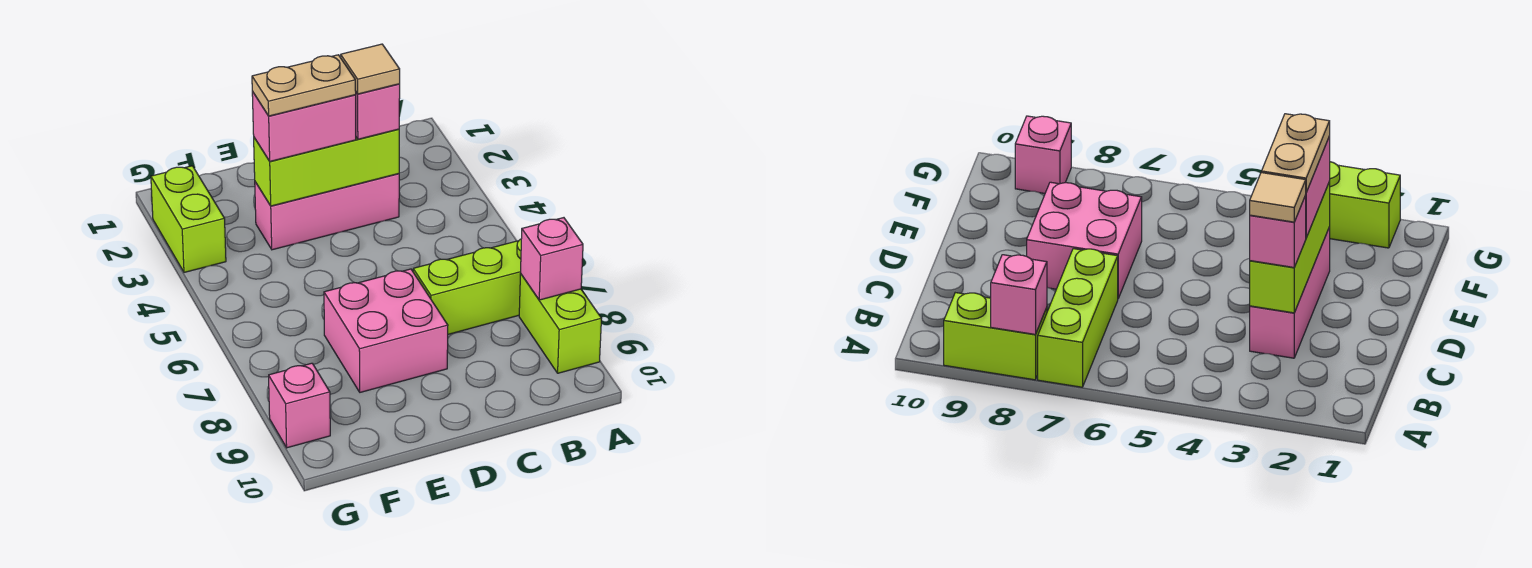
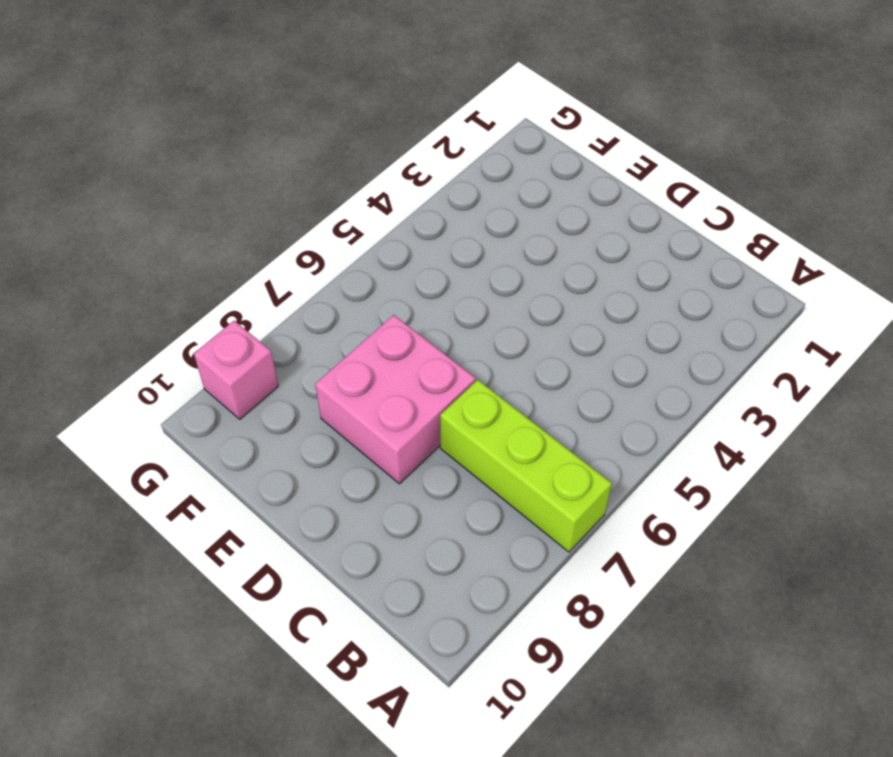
none -> lime 1x2 brick [519,274,602,373]
none -> pink 1x3 brick [255,174,399,250]
none -> lime 1x2 brick [151,166,226,272]

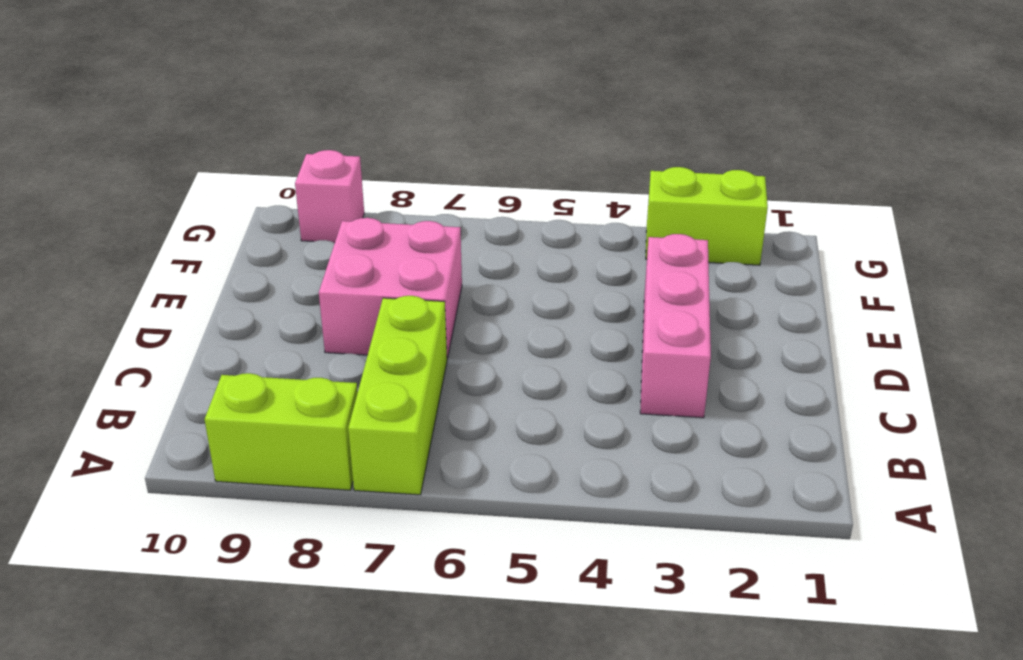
none -> pink 1x1 brick [521,218,583,300]
none -> lime 1x3 brick [254,129,399,206]
none -> pink 1x1 brick [356,84,400,139]

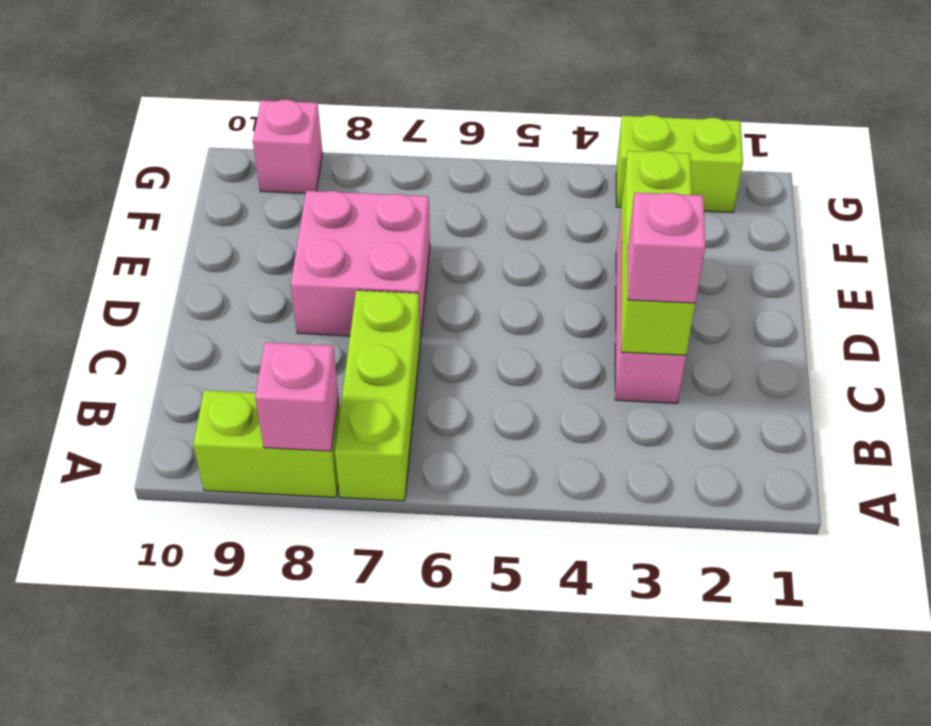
none -> pink 1x2 brick [252,91,356,161]
none -> tan 1x1 tile [341,44,400,94]
none -> tan 1x2 plate [252,55,356,116]

